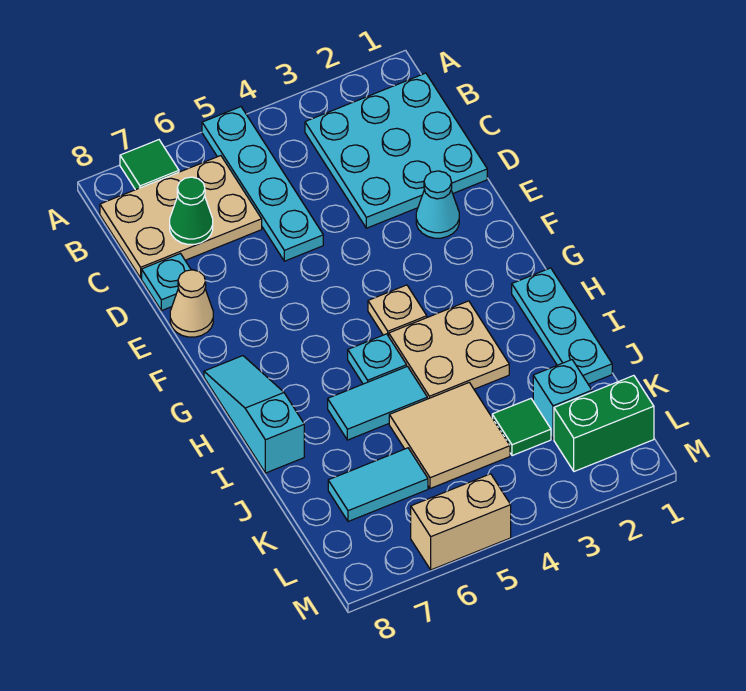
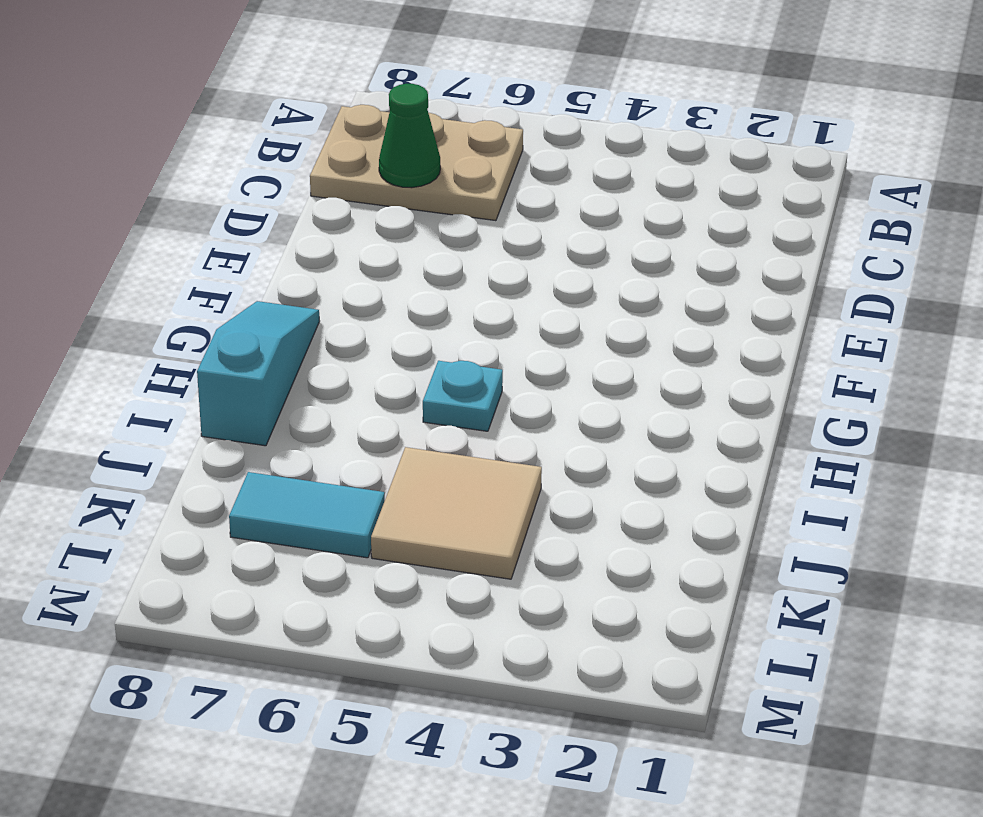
none -> cyan 1x4 plate [202,107,323,261]
none -> green 1x1 tile [120,140,179,190]
none -> cyan 3x3 plate [305,73,487,228]

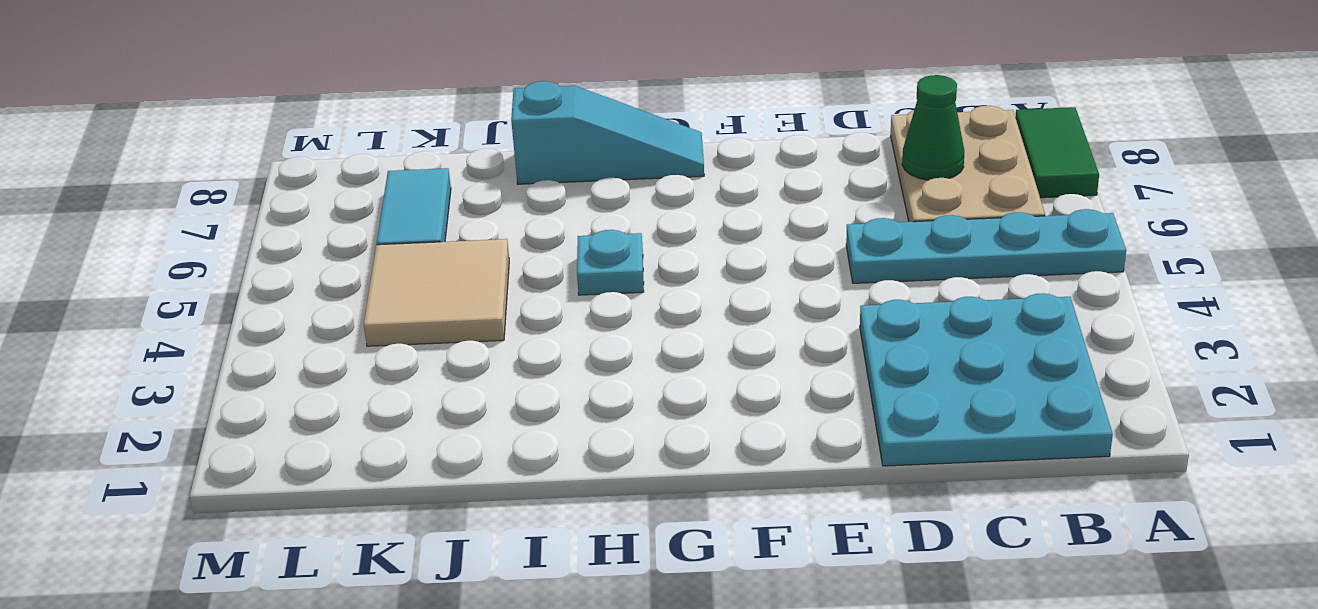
green 1x2 tile [1015,107,1099,198] -> green 1x1 tile [120,140,179,190]
none -> cyan 1x1 plate [142,254,191,311]
none -> cyan 1x1 cone [416,171,459,238]
none -> tan 1x1 cone [170,270,213,337]

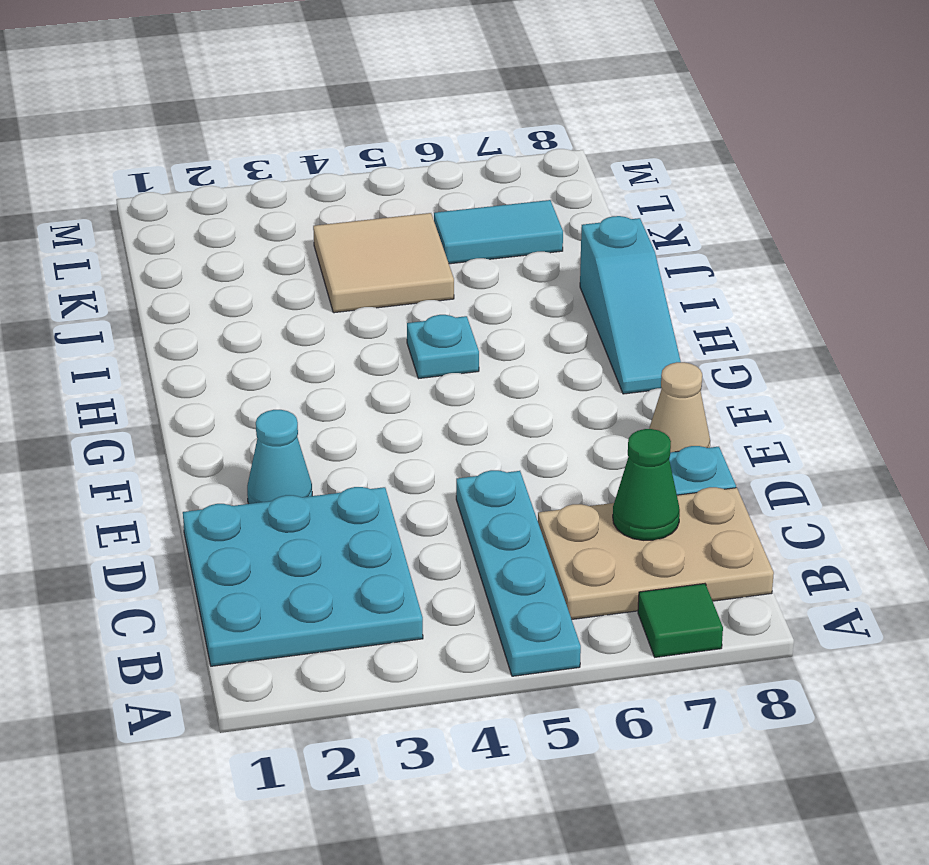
none -> tan 1x1 plate [368,285,427,336]
none -> cyan 1x3 plate [512,268,612,384]
none -> tan 2x2 plate [389,301,509,399]

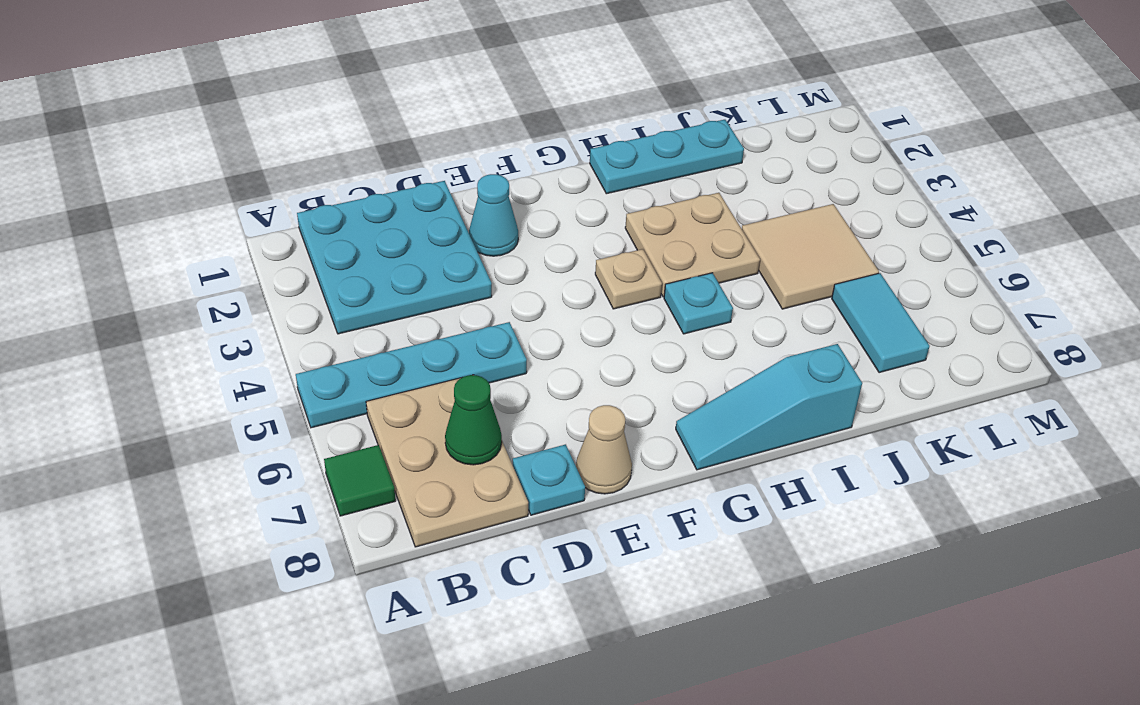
none -> cyan 1x2 tile [328,366,427,440]
none -> cyan 1x1 brick [533,360,592,439]
none -> green 1x1 tile [492,399,551,456]

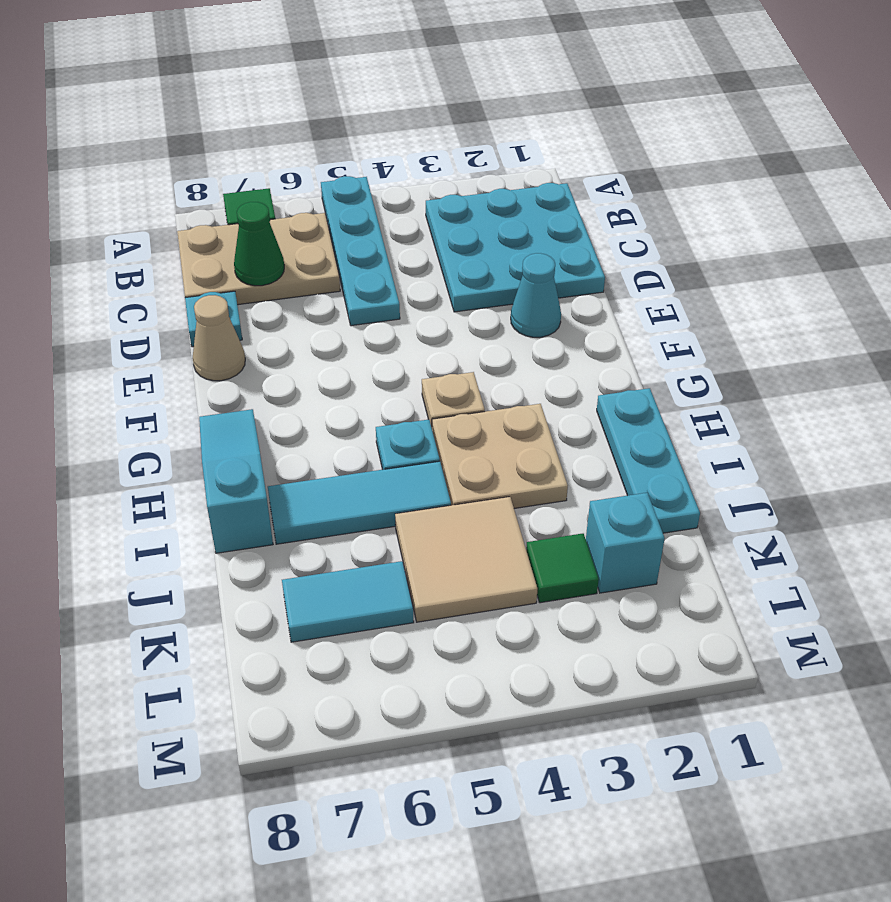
cyan 1x3 tile [268,461,451,544] -> cyan 1x2 tile [328,366,427,440]
none -> green 1x2 brick [554,376,654,471]
none -> tan 1x2 brick [411,474,511,570]

